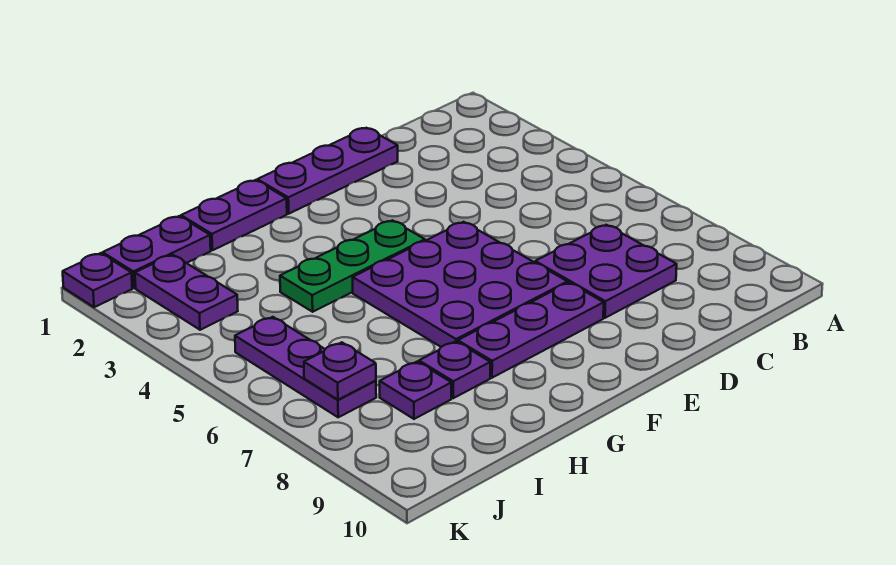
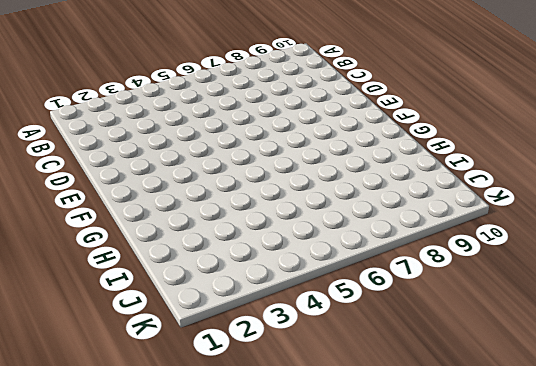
none -> purple 2x2 plate [535,225,677,318]
none -> purple 1x3 plate [257,128,398,214]
none -> purple 3x3 plate [353,222,567,347]

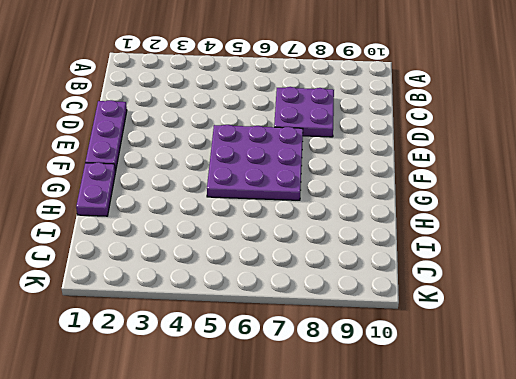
none -> purple 1x3 plate [458,283,604,378]
none -> green 1x3 plate [280,220,425,312]
none -> purple 1x1 plate [419,341,490,398]

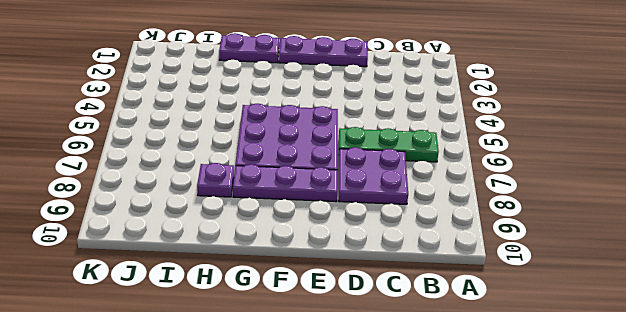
green 1x3 plate [339,127,439,162] -> green 1x3 plate moved to [280,220,425,312]
none -> purple 1x2 plate [103,216,211,288]
none -> purple 1x1 plate [380,362,451,419]
none -> purple 1x2 plate [135,255,238,330]

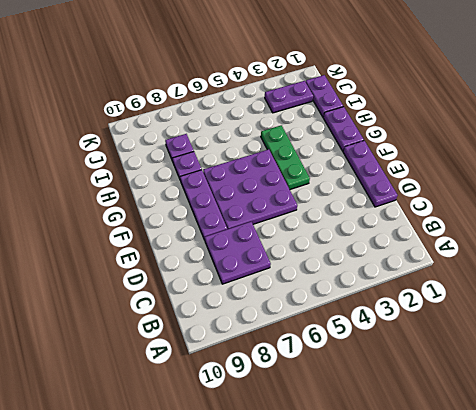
none -> purple 1x3 plate [235,317,376,417]
none -> purple 1x1 plate [63,253,132,307]
none -> purple 1x1 plate [304,342,376,400]

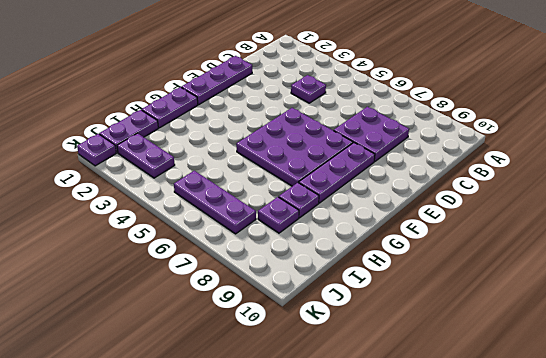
purple 1x1 plate [291,75,326,103] -> purple 1x1 plate moved to [304,342,376,400]
none -> green 1x3 plate [280,220,425,312]

